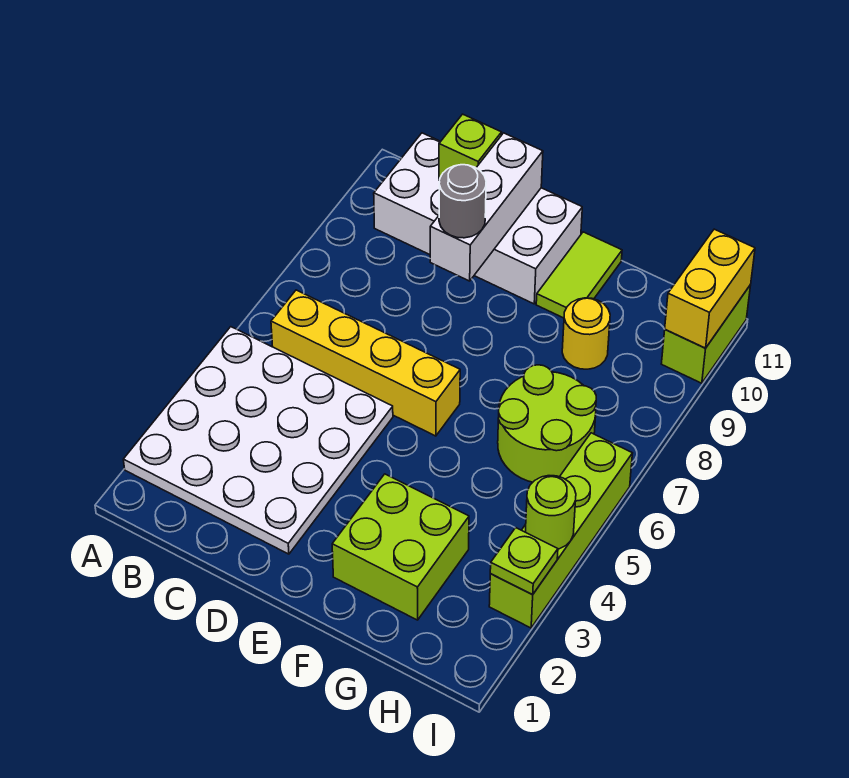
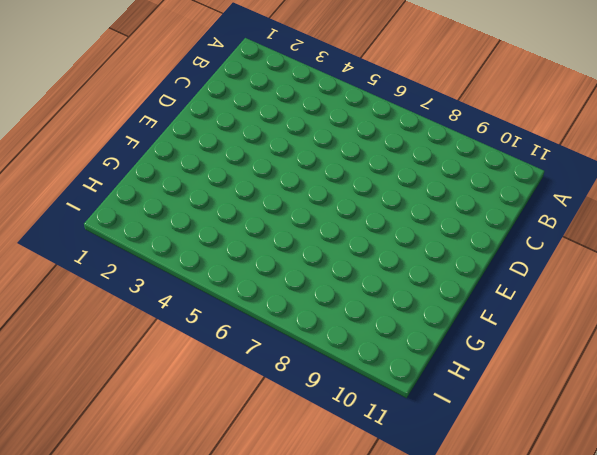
none -> white 4x4 plate [123,327,393,554]
none -> yellow 1x4 brick [271,290,460,436]
none -> white 2x4 brick [374,133,582,304]

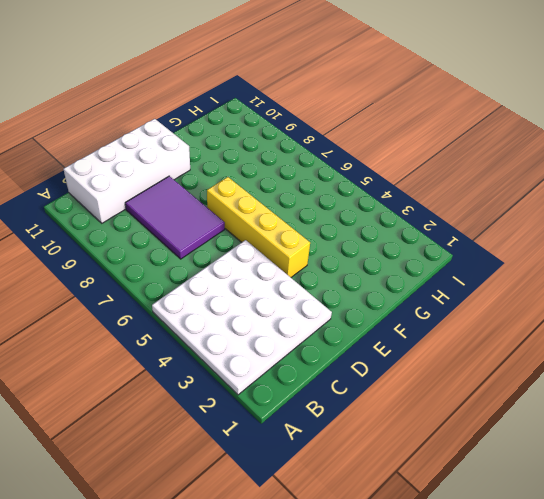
purple 2x3 tile [125,176,225,259] -> none
yellow 1x4 brick [207,177,310,277] -> yellow 1x4 brick turned to [271,290,460,436]
none -> lime 2x2 brick [332,474,469,620]
none -> lime 1x2 tile [536,232,622,318]
none -> lime 2x2 round brick [498,365,596,482]

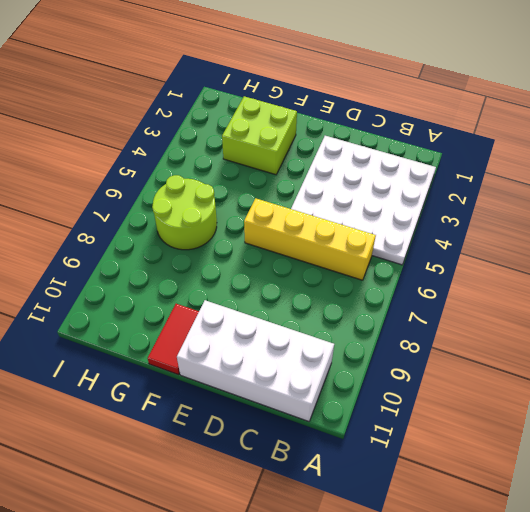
red 1x2 tile [148,304,199,375] -> lime 1x2 tile [536,232,622,318]
none -> yellow 1x1 round brick [562,298,610,369]
none -> lime 1x4 brick [489,433,632,628]
none -> lime 1x2 brick [661,285,751,383]

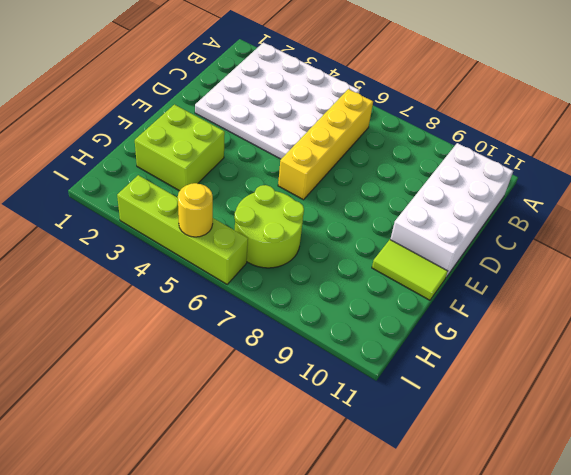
yellow 1x1 round brick [178,183,213,237] -> yellow 1x1 round brick moved to [562,298,610,369]
none -> lime 1x2 brick [661,285,751,383]
none -> lime 1x1 brick [439,114,502,181]
none -> white 1x3 brick [430,133,543,281]

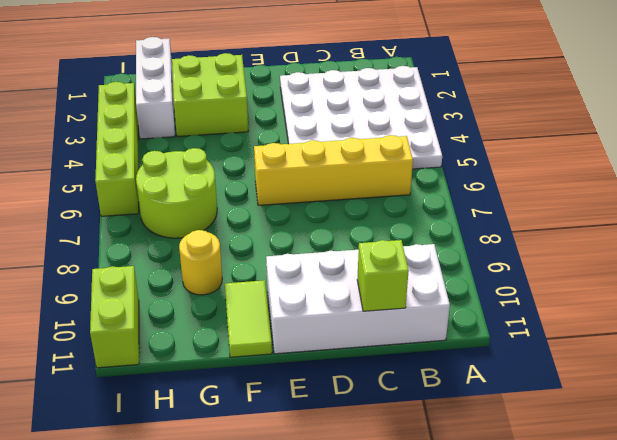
white 1x3 brick [136,37,175,139] -> white 1x3 brick moved to [430,133,543,281]
none -> lime 1x1 plate [490,528,558,595]
none -> lime 1x1 round brick [525,476,576,549]
none -> yellow 1x2 brick [665,229,755,348]

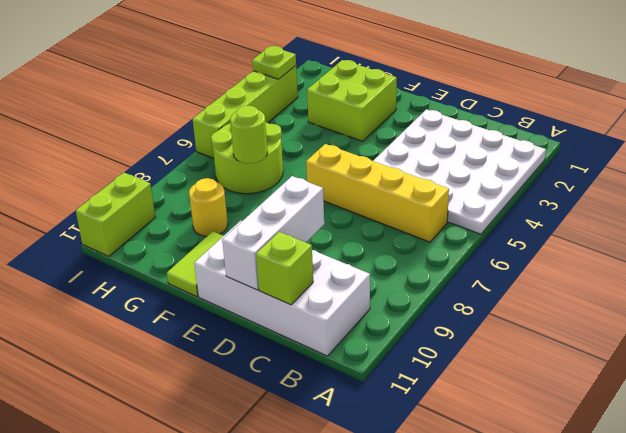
lime 1x1 round brick [230,106,268,163] -> lime 1x1 round brick moved to [525,476,576,549]
none -> yellow 1x2 brick [665,229,755,348]
none -> grey 1x1 round brick [439,165,486,238]

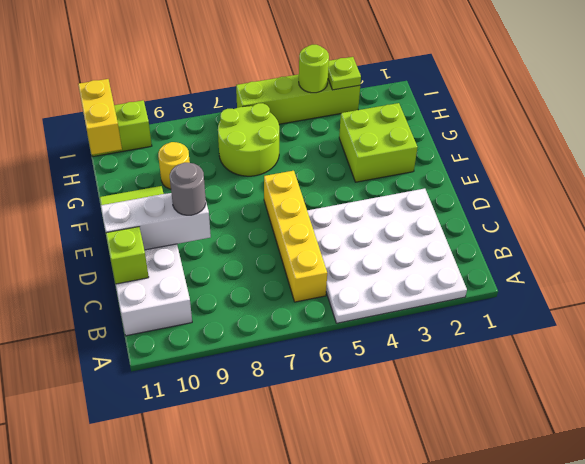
yellow 1x2 brick [78,79,122,155] -> yellow 1x2 brick turned to [665,229,755,348]

